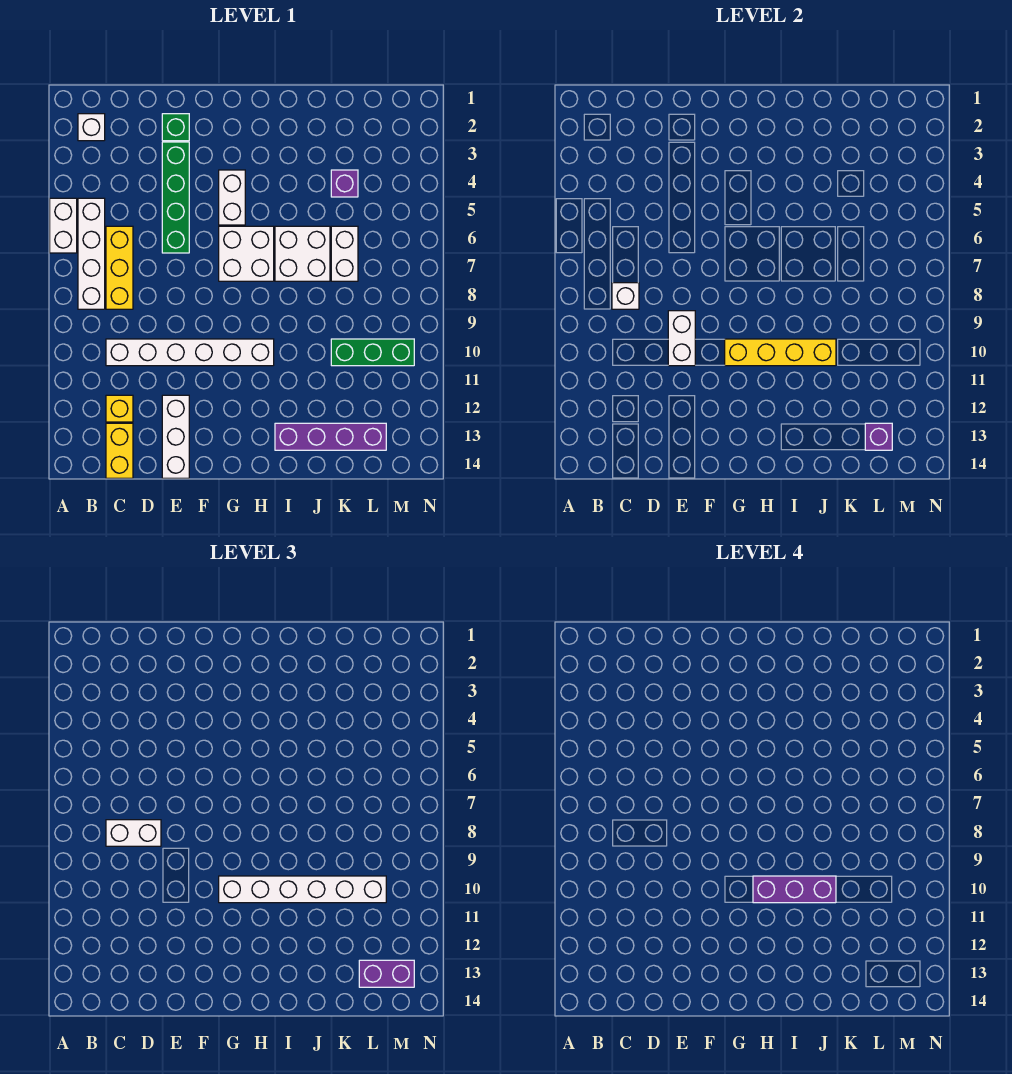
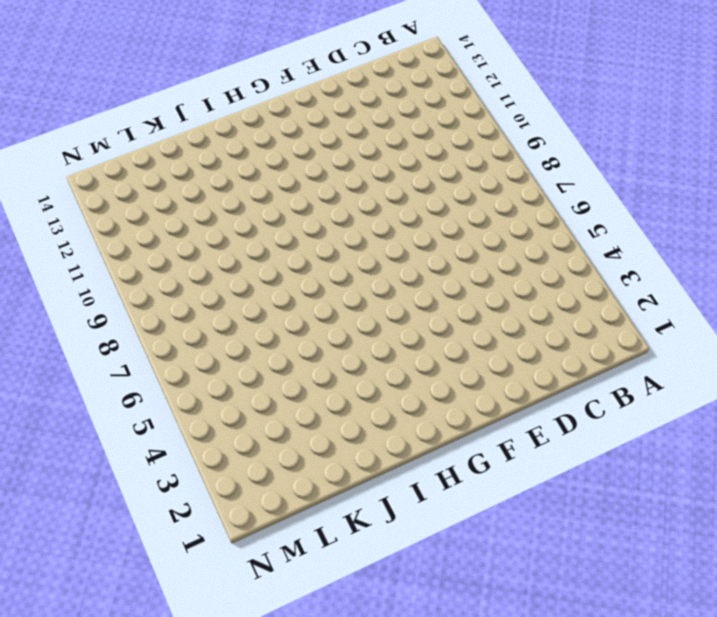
none -> white 1x2 brick [50,198,77,253]
none -> white 1x1 brick [78,114,105,141]
none -> white 1x4 brick [78,198,105,309]

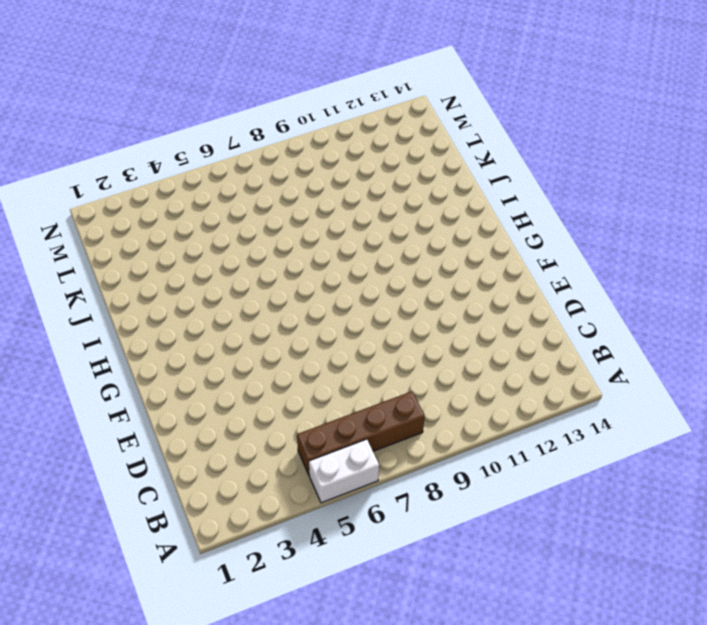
brown 1x4 brick [297,391,425,476] -> white 1x4 brick [78,198,105,309]
none -> white 1x1 brick [78,114,105,141]
none -> yellow 1x3 brick [106,226,133,309]
none -> white 1x6 brick [106,339,274,366]

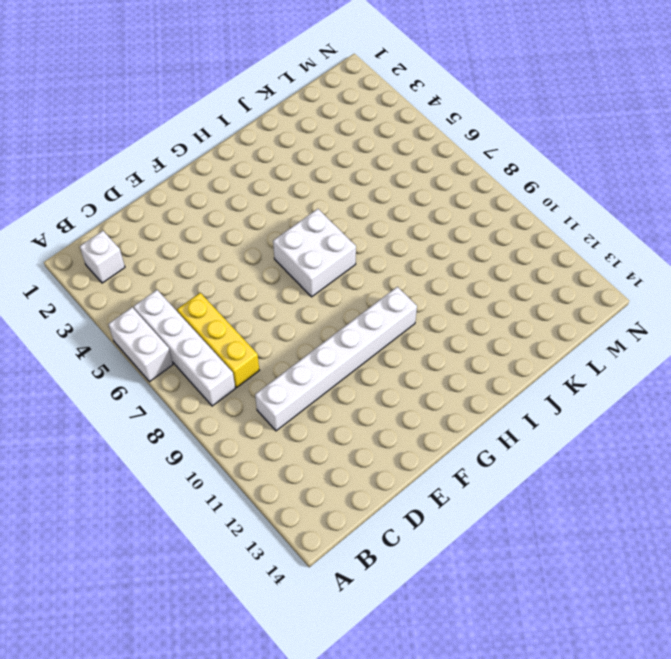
none -> yellow 1x1 brick [106,395,133,422]
none -> yellow 1x2 brick [106,423,133,478]
none -> green 1x1 brick [162,114,189,141]

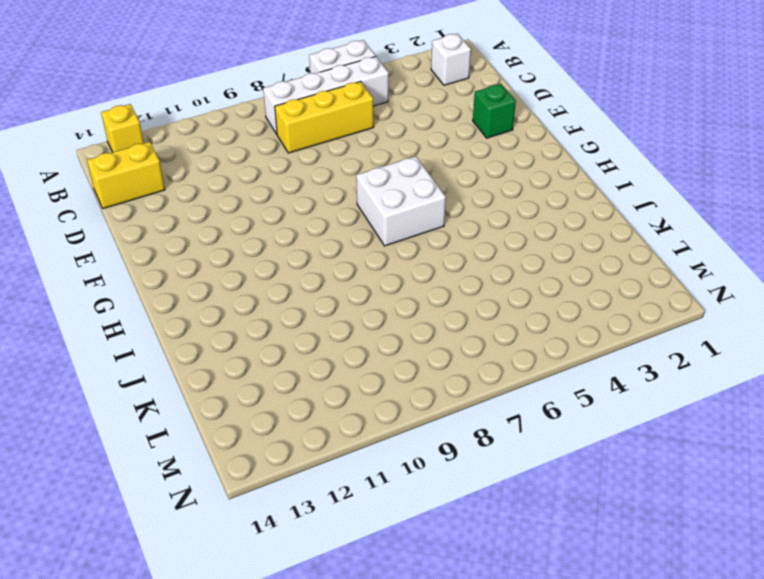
yellow 1x1 brick [101,104,144,152] -> yellow 1x1 brick moved to [106,395,133,422]
none -> white 1x6 brick [106,339,274,366]
none -> green 1x4 brick [162,142,189,253]
none -> white 1x3 brick [162,395,189,478]

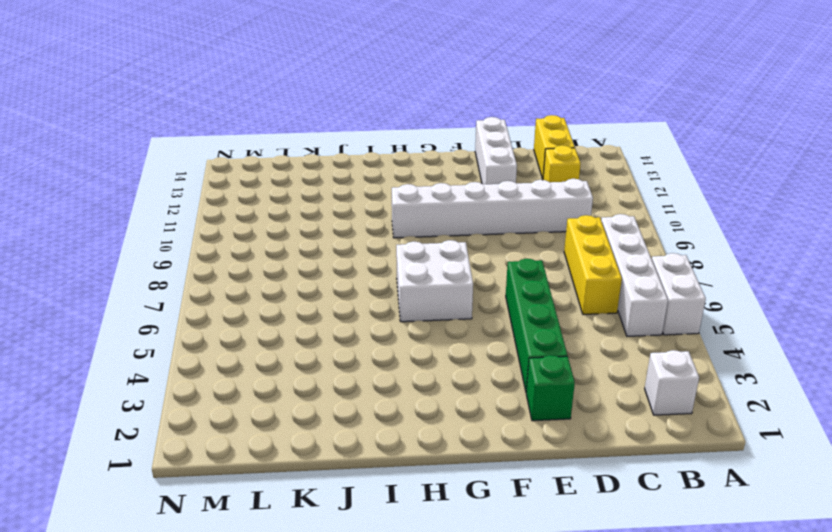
none -> white 1x2 brick [219,170,245,225]
none -> white 2x2 brick [275,226,330,281]
none -> purple 1x4 brick [275,423,386,450]

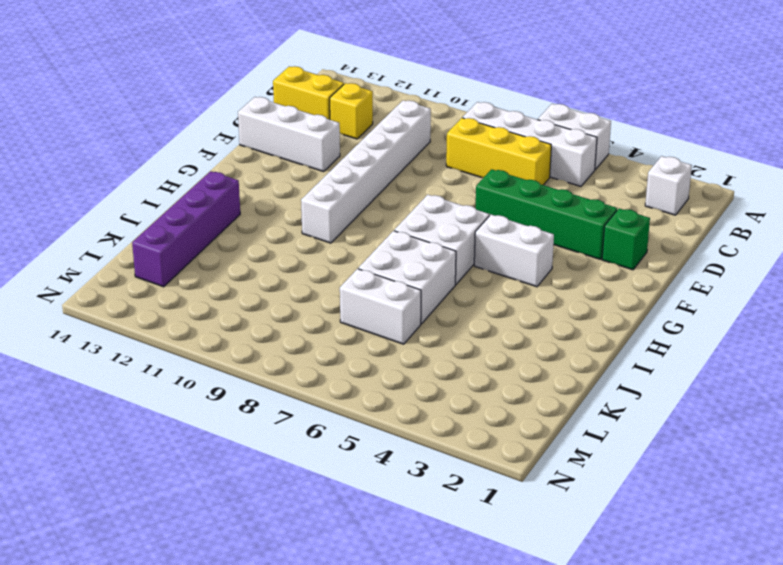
none -> purple 1x1 brick [331,170,358,197]
none -> green 1x3 brick [331,339,414,366]
none -> white 1x1 brick [612,283,639,309]

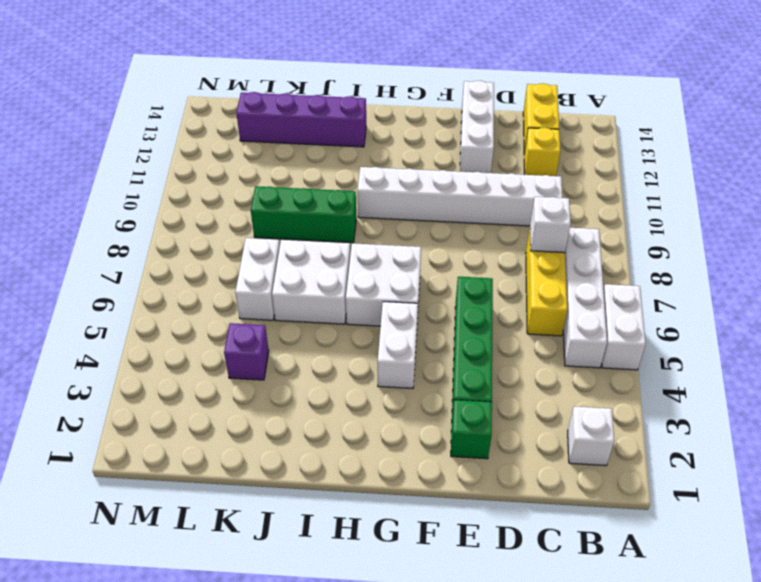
green 1x3 brick [251,186,356,243] -> green 1x3 brick moved to [331,339,414,366]
none -> white 1x2 brick [668,311,695,366]
none -> yellow 1x4 brick [725,339,836,366]
none -> purple 1x1 brick [865,423,892,450]

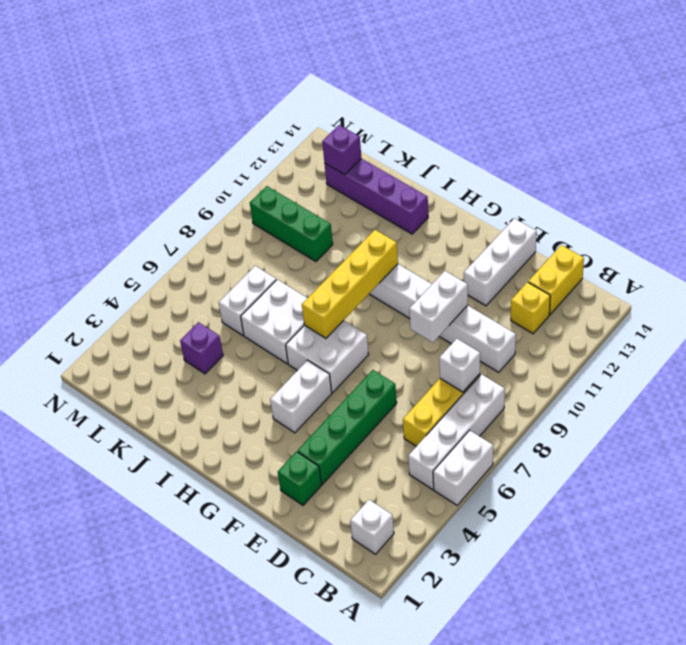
yellow 1x4 brick [302,230,398,338] -> yellow 1x4 brick turned to [725,339,836,366]
none -> white 1x2 brick [106,820,161,846]
none -> white 1x6 brick [219,876,386,903]
none -> purple 1x2 brick [359,960,414,987]

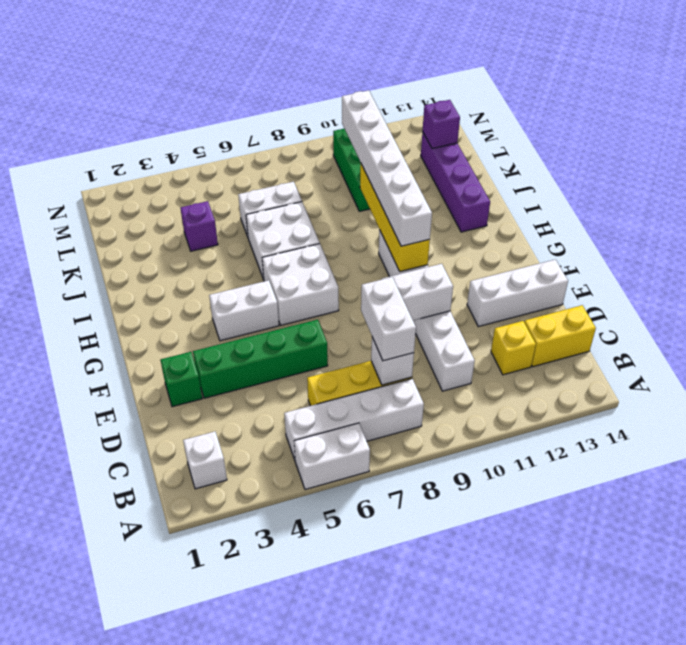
none -> purple 1x2 brick [359,960,414,987]
none -> purple 1x3 brick [753,876,836,903]

